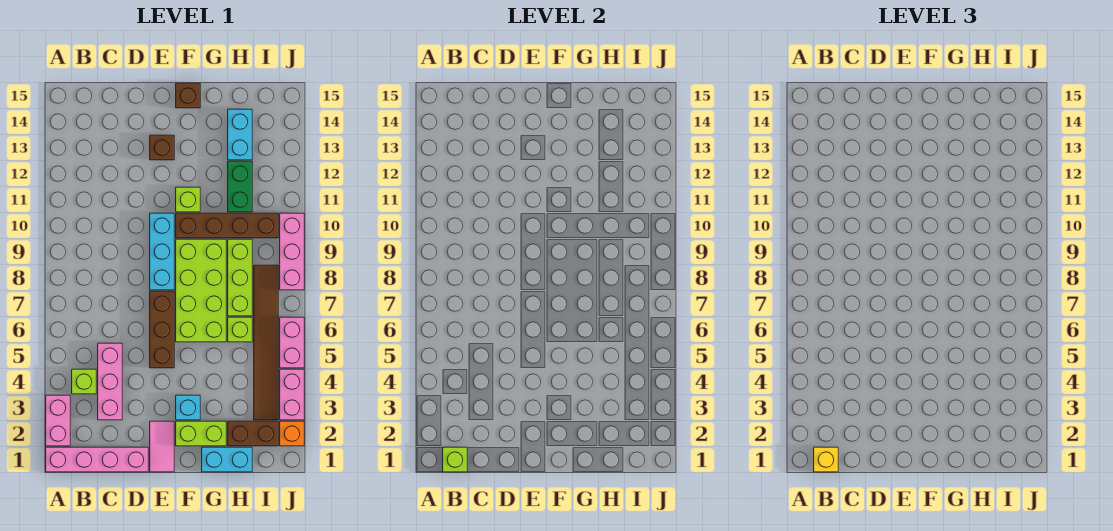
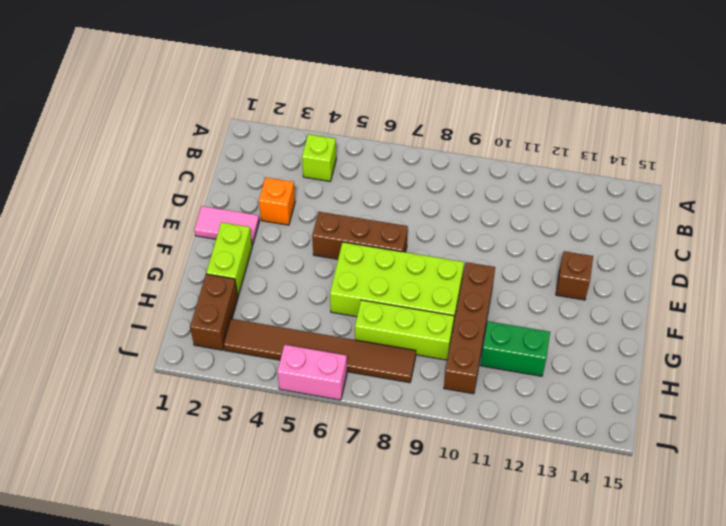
orange 1x1 brick [259,177,295,225] -> orange 1x1 brick moved to [280,421,304,446]
none -> pink 1x4 brick [46,447,148,472]
none -> pink 1x2 brick [46,395,70,446]
none -> pink 1x3 brick [98,343,122,420]

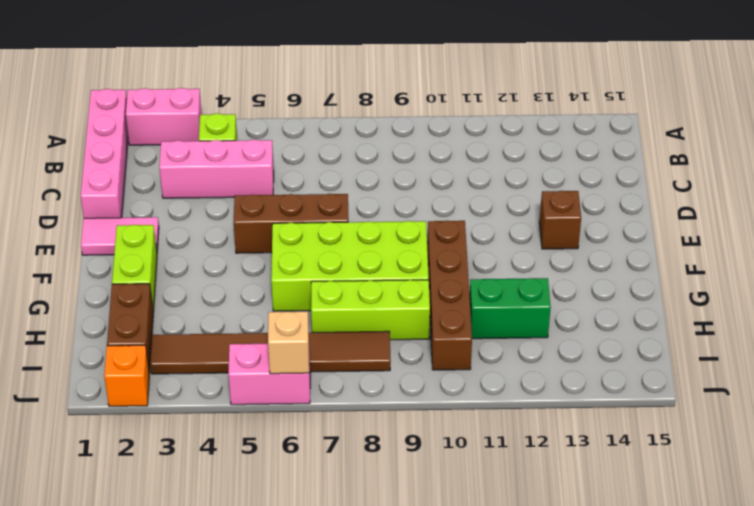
tan 1x1 brick [268,311,309,374] -> none
none -> cyan 1x3 brick [150,213,174,290]
none -> cyan 1x1 brick [176,395,200,420]
none -> lime 1x1 brick [176,187,200,212]

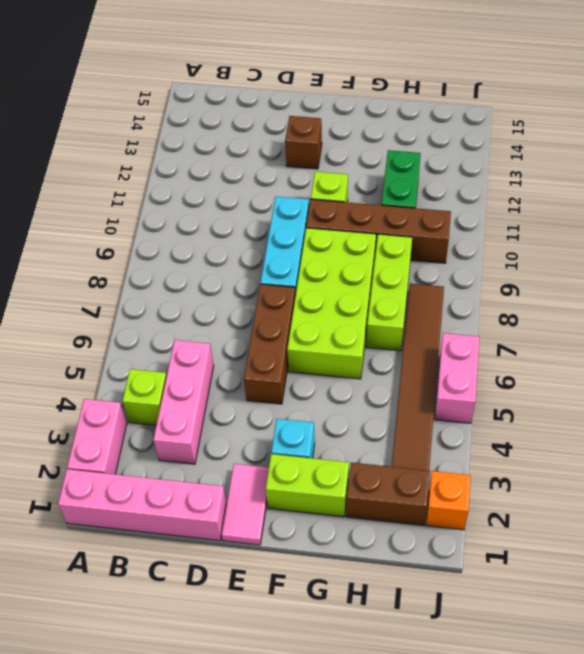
none -> brown 1x1 brick [176,83,200,108]
none -> cyan 1x2 brick [202,447,252,472]
none -> lime 1x1 brick [228,317,252,342]

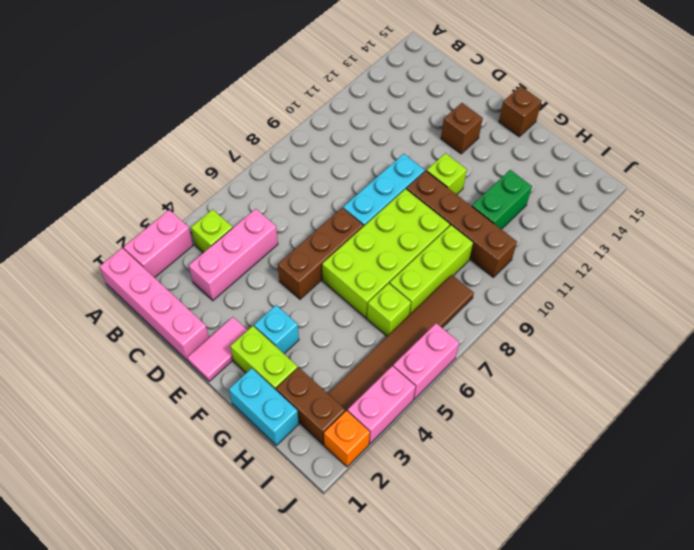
none -> cyan 1x2 brick [228,109,252,160]
none -> pink 1x3 brick [280,213,304,290]
none -> lime 1x1 brick [443,447,467,472]

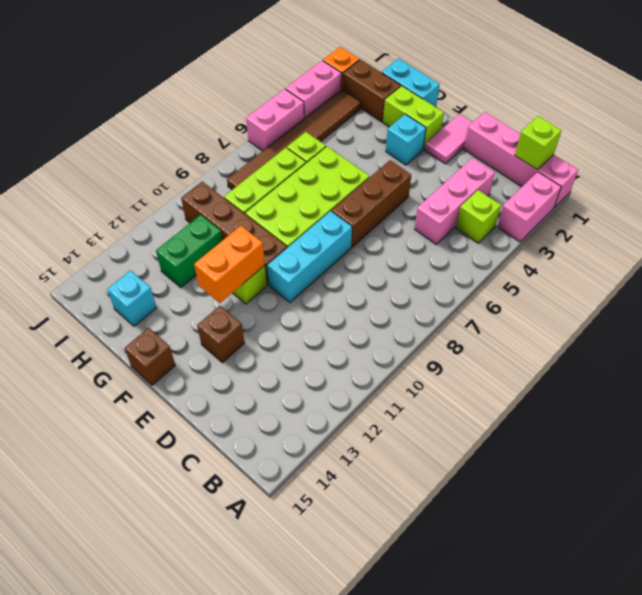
orange 1x2 brick [194,226,265,303] -> none
cyan 1x1 brick [107,270,157,326] -> cyan 1x2 brick [228,109,252,160]
none -> pink 1x3 brick [280,213,304,290]
none -> yellow 1x1 brick [814,447,838,472]

